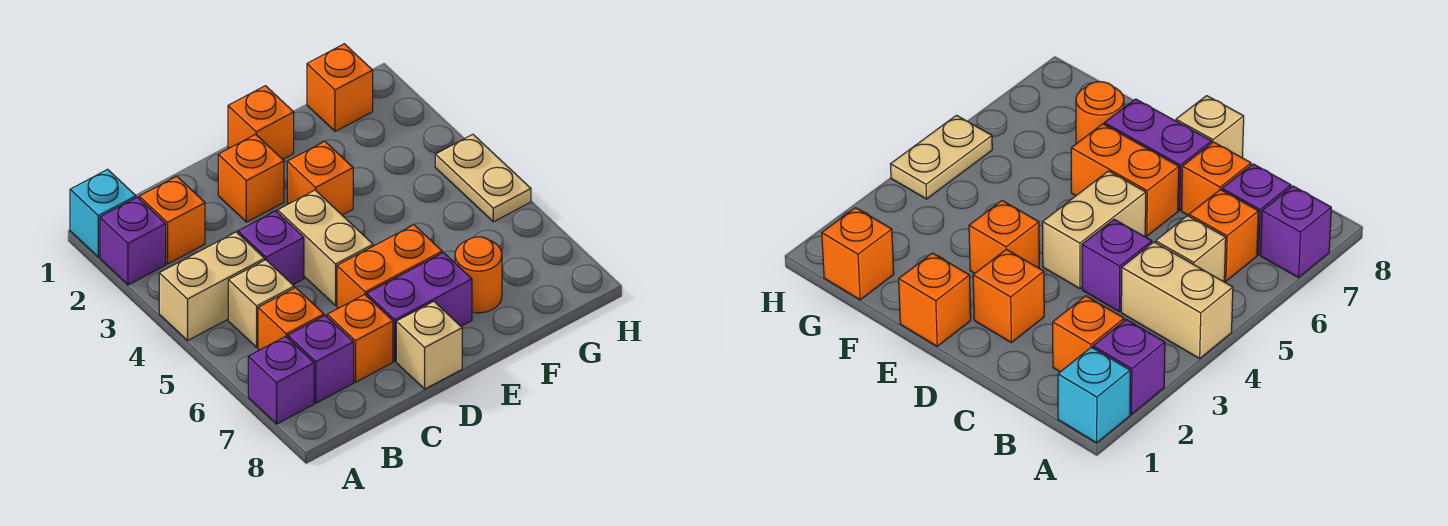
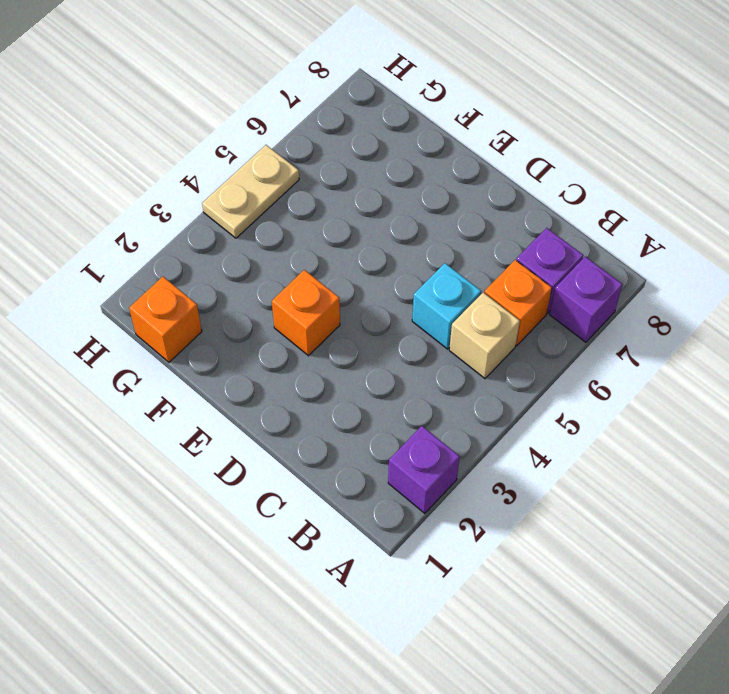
cyan 1x1 brick [412,263,481,349] -> cyan 1x1 brick moved to [70,169,136,257]
none -> tan 1x2 brick [159,232,265,340]
none -> orange 1x1 brick [139,176,205,264]
none -> purple 1x1 brick [238,211,304,285]

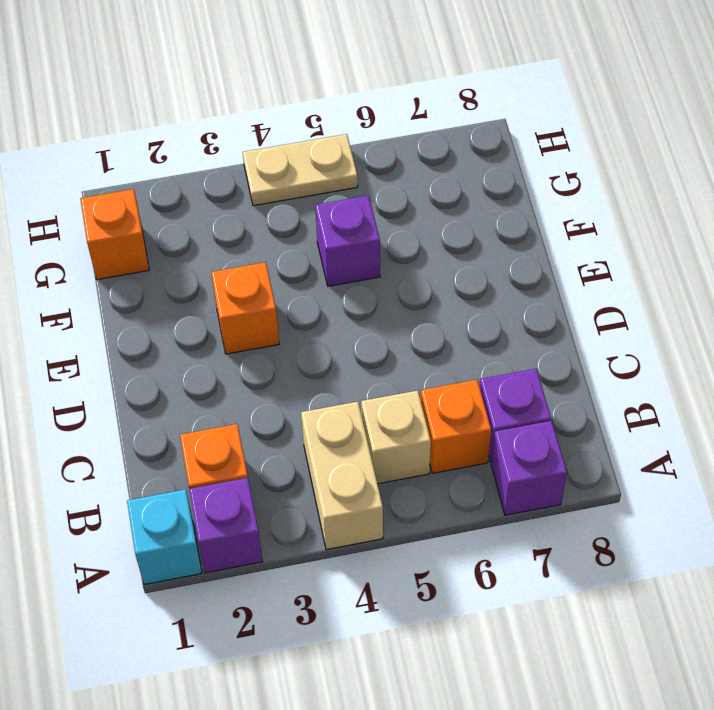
purple 1x1 brick [315,196,380,286] -> purple 1x1 brick moved to [238,211,304,285]
none -> orange 1x1 brick [327,295,393,382]
none -> orange 1x1 brick [218,134,284,222]
none -> tan 1x2 brick [278,190,373,305]

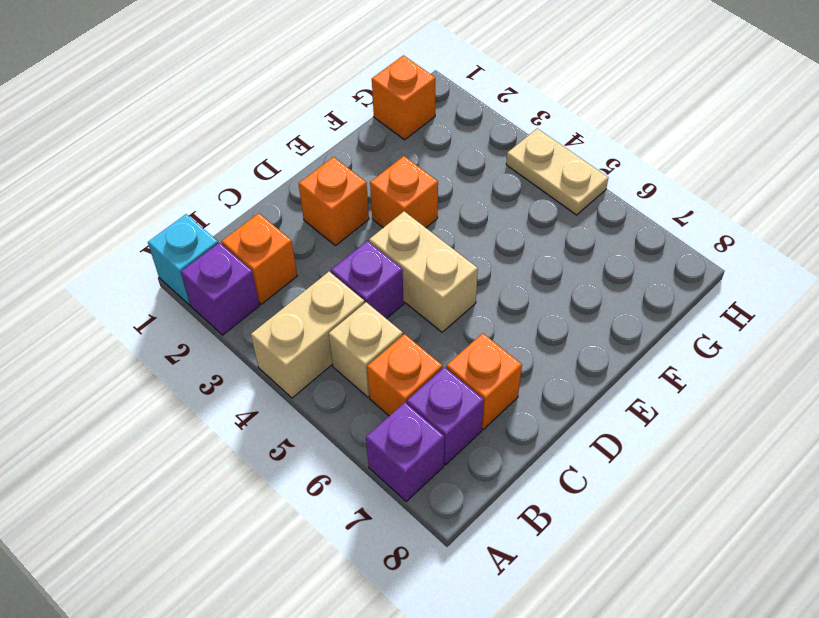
none -> orange 1x2 brick [337,225,442,308]
none -> purple 1x2 brick [367,253,472,361]
none -> tan 1x1 brick [396,301,462,389]

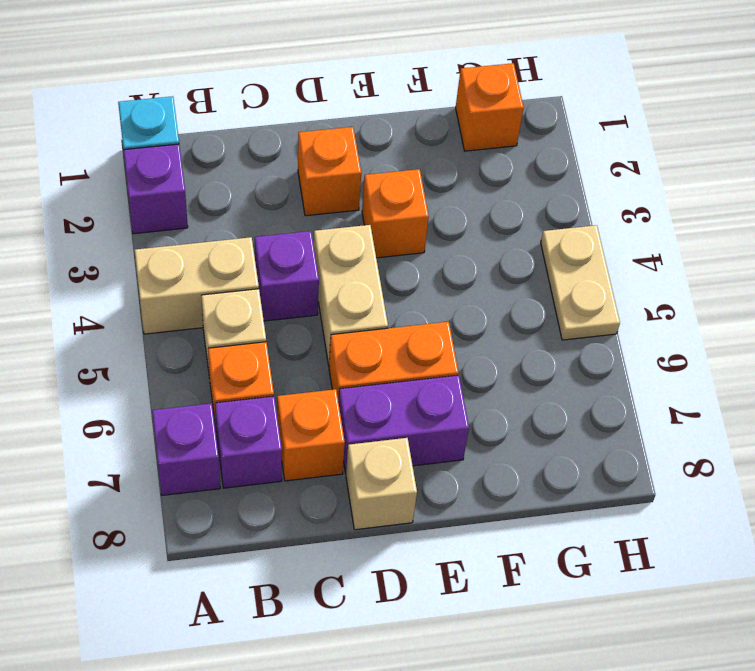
none -> orange 1x1 brick [139,176,205,264]
none -> orange 1x1 brick [228,86,294,159]
none -> orange 1x1 round brick [455,237,502,313]

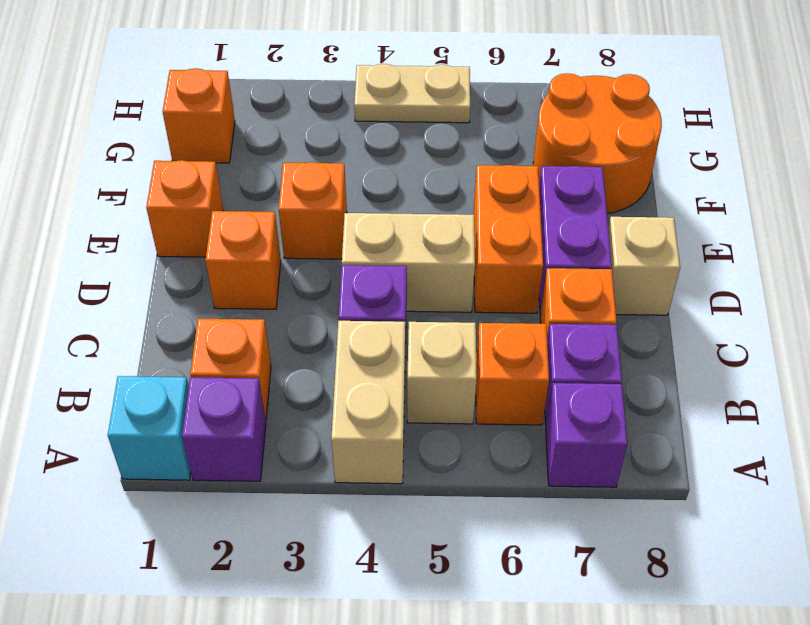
orange 2x2 round brick [533,73,662,213] -> orange 1x1 round brick [455,237,502,313]

